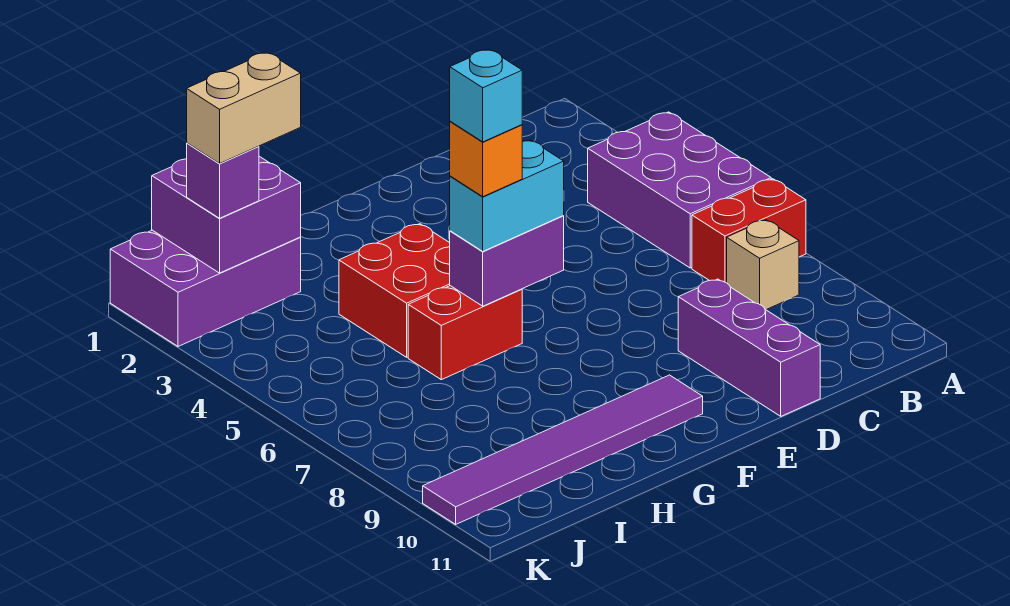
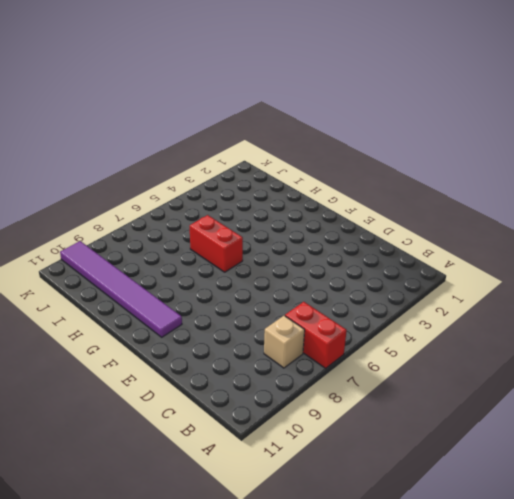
none -> purple 2x3 brick [588,112,771,268]
none -> purple 1x3 brick [678,279,820,416]
none -> red 2x2 brick [339,224,450,357]

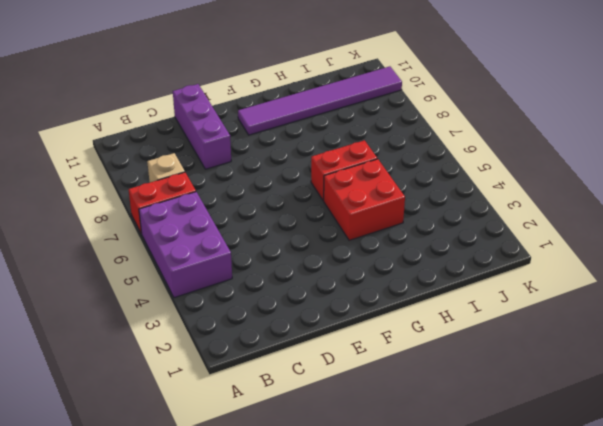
none -> purple 2x3 brick [110,230,301,346]
none -> purple 1x2 brick [450,216,564,306]
none -> purple 2x2 brick [152,156,301,273]

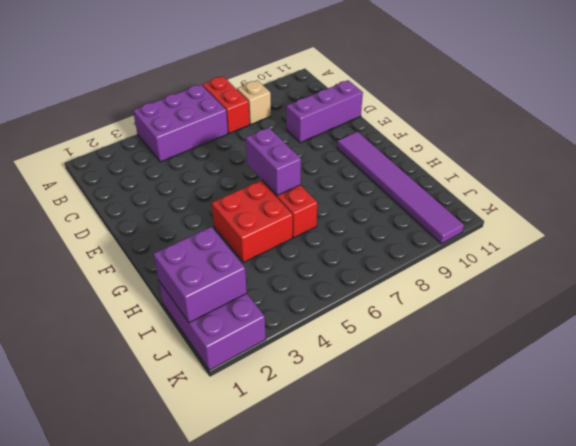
none -> cyan 1x2 brick [450,140,564,251]
none -> purple 1x1 brick [187,143,259,218]
none -> orange 1x1 brick [450,121,522,197]

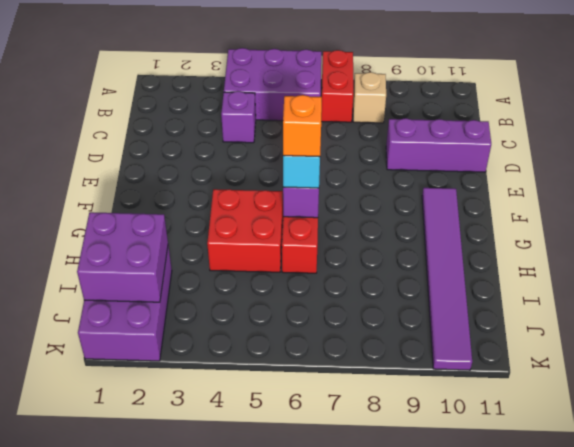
purple 1x1 brick [221,91,256,143] -> purple 1x1 brick moved to [187,143,259,218]
none -> tan 1x2 brick [187,52,301,163]
none -> cyan 1x1 brick [450,49,522,142]

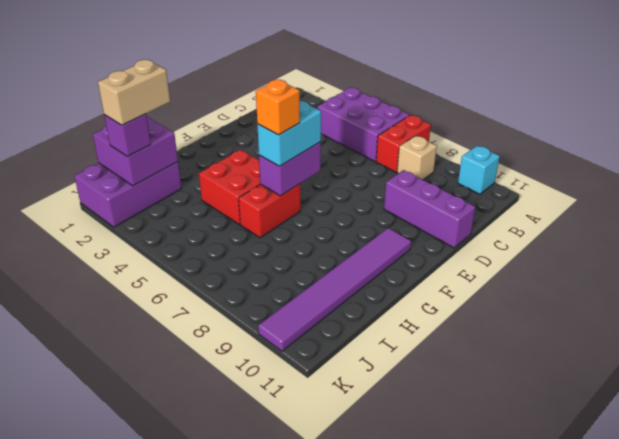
cyan 1x1 brick [458,146,500,194] -> cyan 1x1 brick moved to [450,49,522,142]

